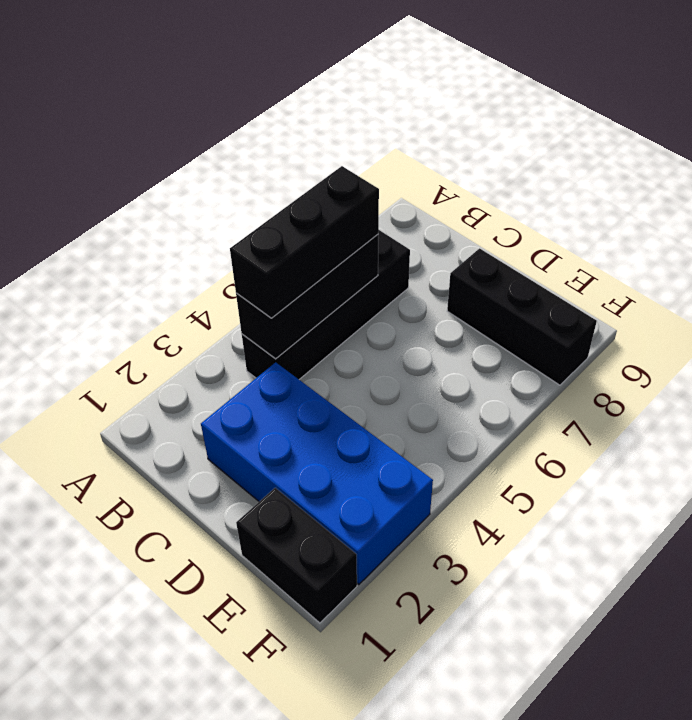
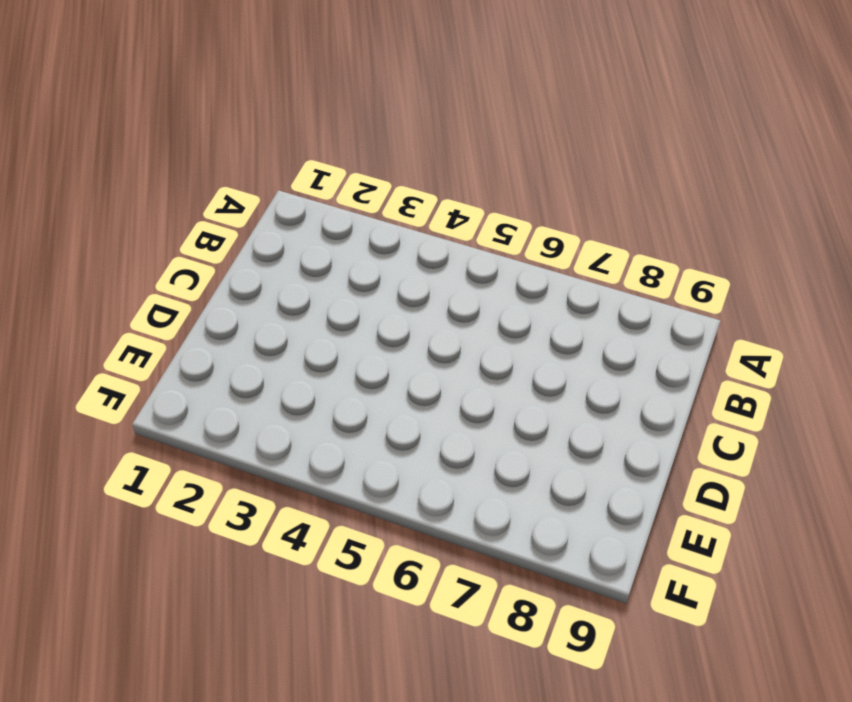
none -> black 1x4 brick [242,230,410,379]
none -> blue 2x4 brick [201,362,433,584]

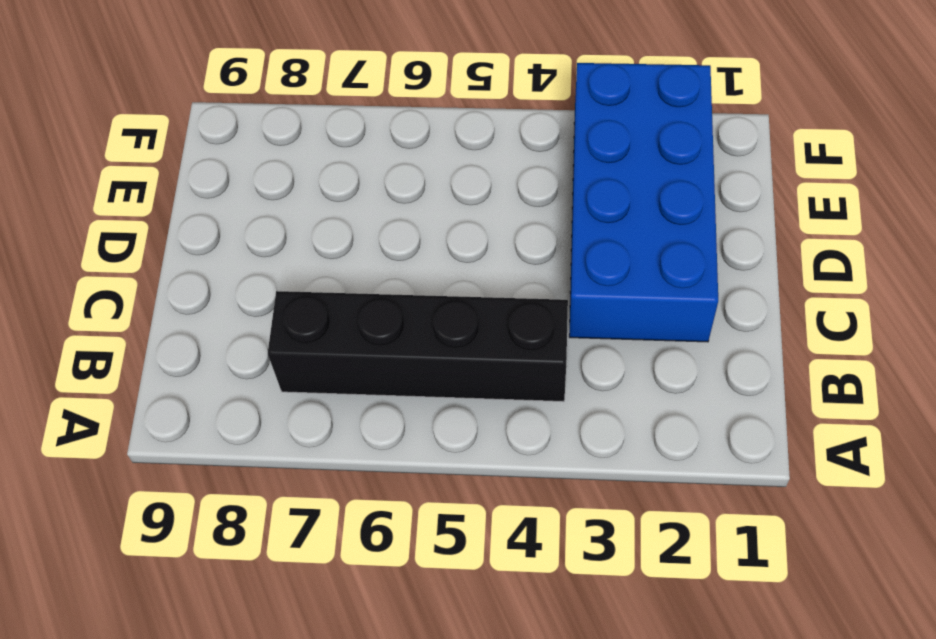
none -> black 1x3 brick [447,248,597,385]
none -> black 1x2 brick [236,488,357,623]

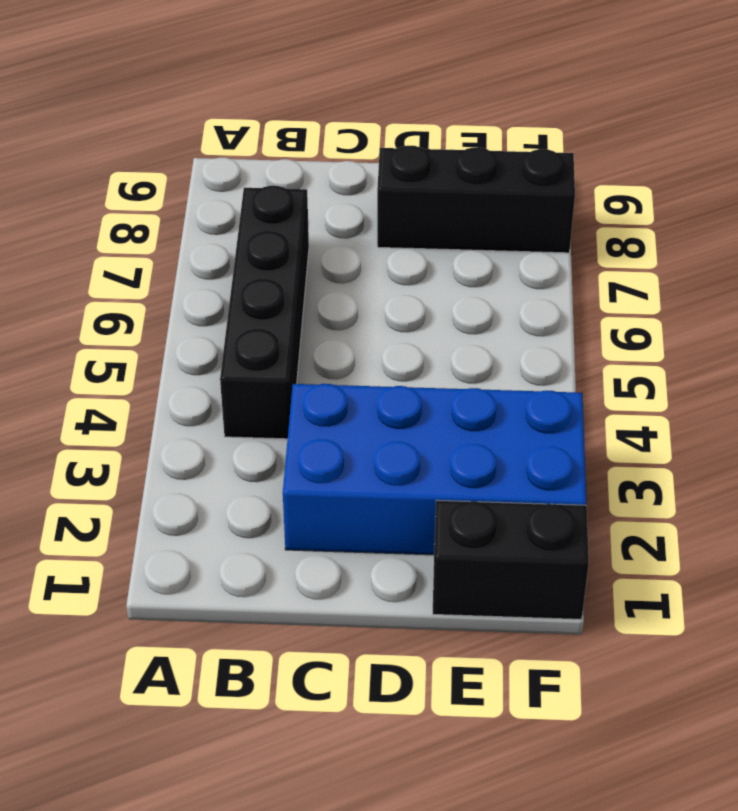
none -> black 1x3 brick [236,235,378,359]
none -> black 1x3 brick [230,166,379,318]

